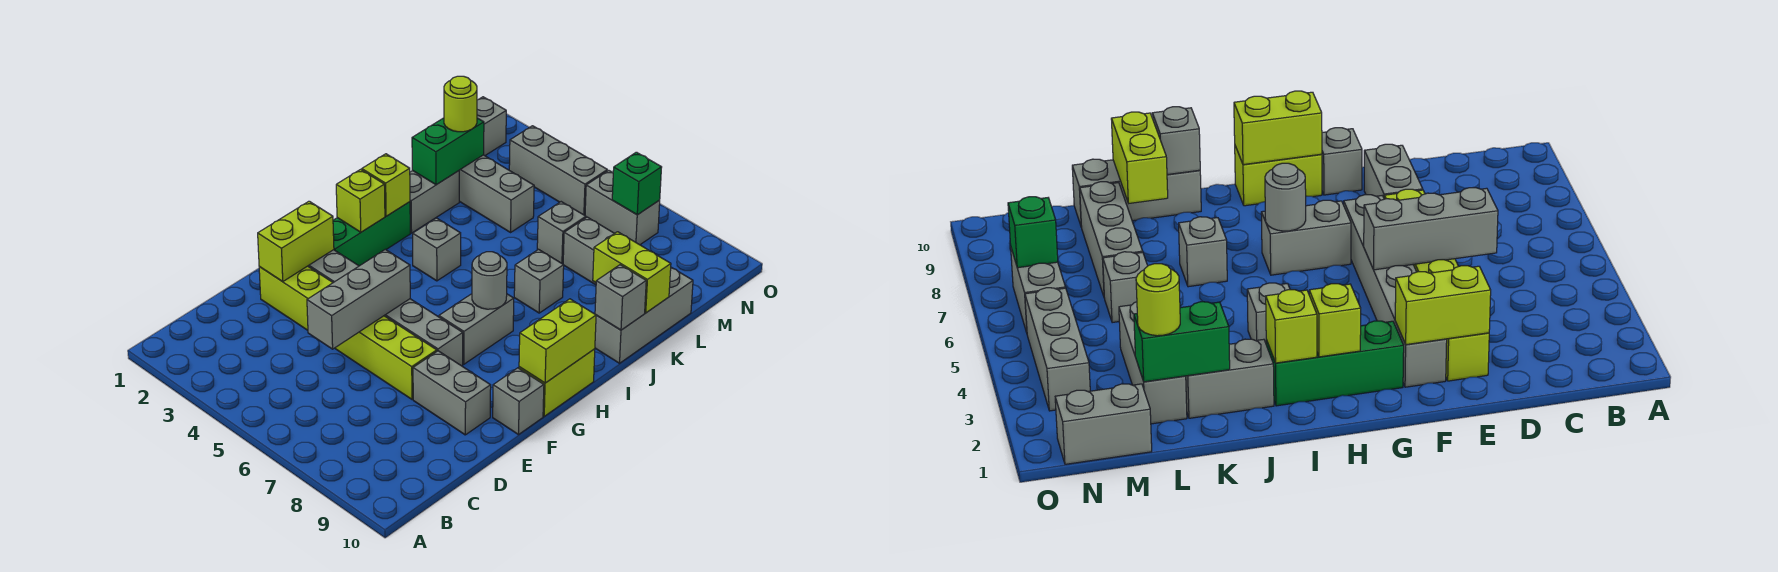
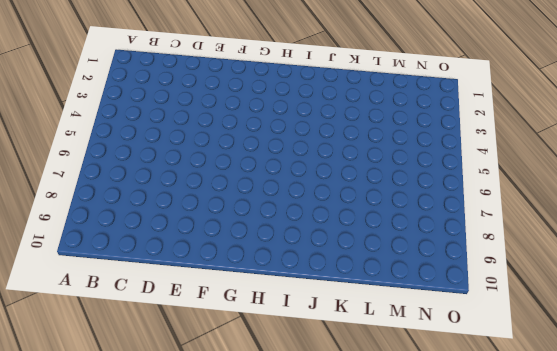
none -> lime 1x6 brick [259,266,437,399]
none -> grey 1x2 brick [413,351,491,435]
none -> grey 1x6 brick [308,250,463,366]

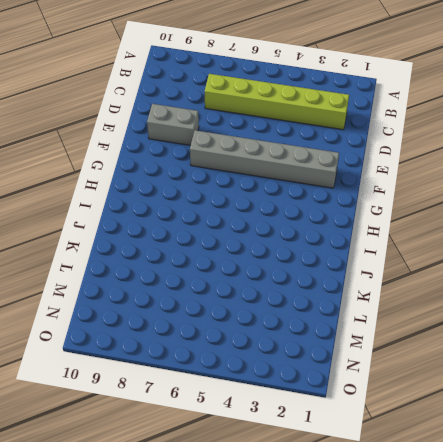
lime 1x6 brick [205,74,349,130] -> lime 1x6 brick moved to [259,266,437,399]
none -> grey 1x1 brick [493,368,544,435]
none -> green 1x3 brick [333,202,410,266]
none -> grey 1x2 brick [439,294,514,364]

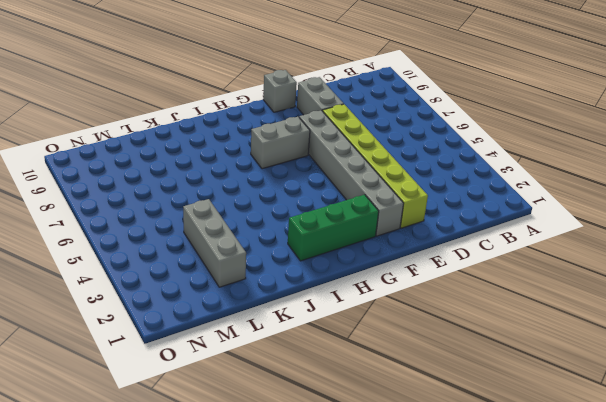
none -> lime 1x2 brick [519,349,595,416]
none -> grey 1x1 brick [413,218,461,281]
none -> grey 1x2 brick [410,171,459,233]

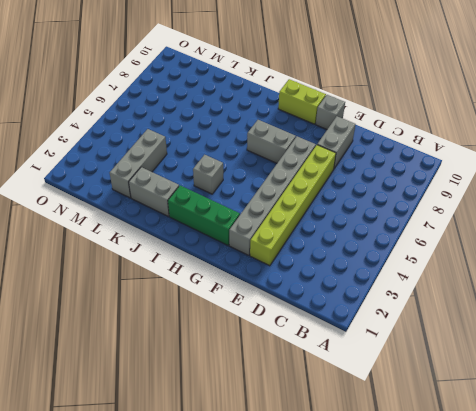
none -> grey 1x1 brick [514,250,564,313]
none -> grey 1x3 brick [595,267,693,363]
none -> grey 1x1 brick [537,202,586,264]

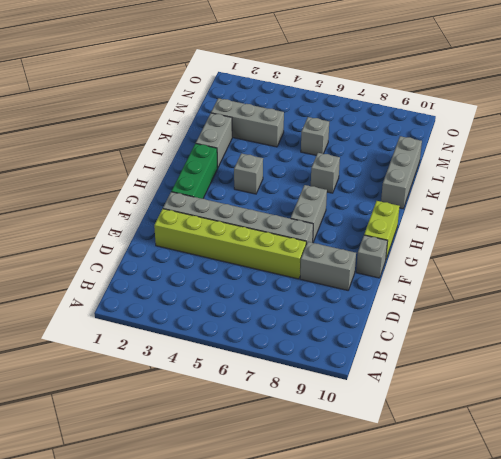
none -> grey 1x3 brick [563,217,614,285]
none -> grey 1x2 brick [477,97,506,156]
none -> grey 1x3 brick [509,126,607,215]

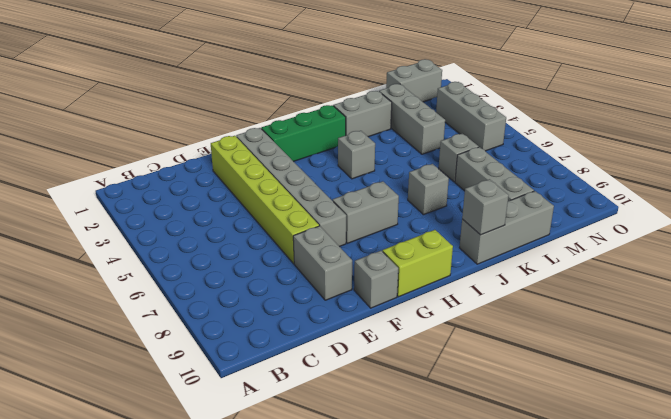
none -> grey 1x2 brick [585,170,660,245]
none -> grey 1x3 brick [307,250,410,349]
none -> lime 1x2 brick [258,201,334,282]

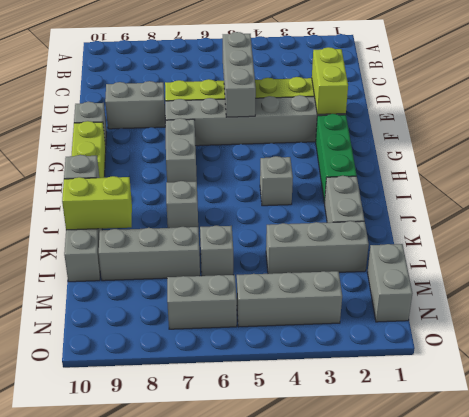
none -> lime 1x2 brick [519,299,596,383]
none -> lime 1x1 brick [336,169,385,232]
none -> grey 1x1 round brick [472,252,507,309]

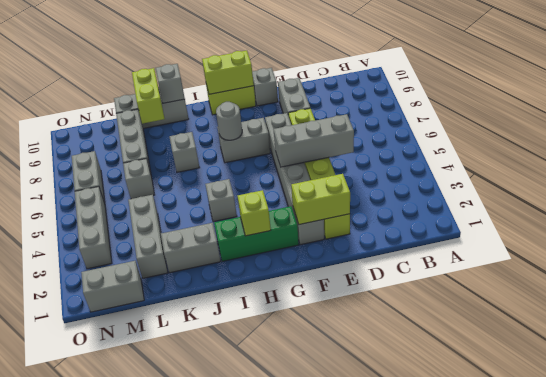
none -> lime 1x1 brick [362,154,410,216]
none -> green 1x2 brick [412,118,484,185]
none -> green 1x1 brick [612,152,662,215]

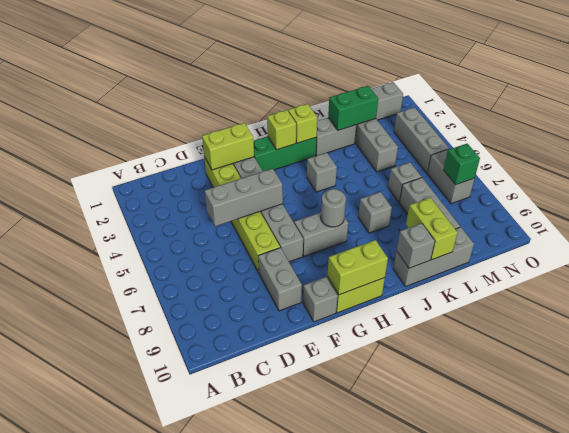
none -> lime 1x1 round brick [444,76,477,132]

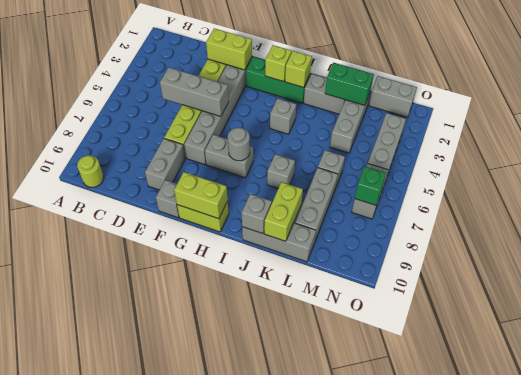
lime 1x1 round brick [77,155,104,187] -> lime 1x1 round brick moved to [444,76,477,132]

